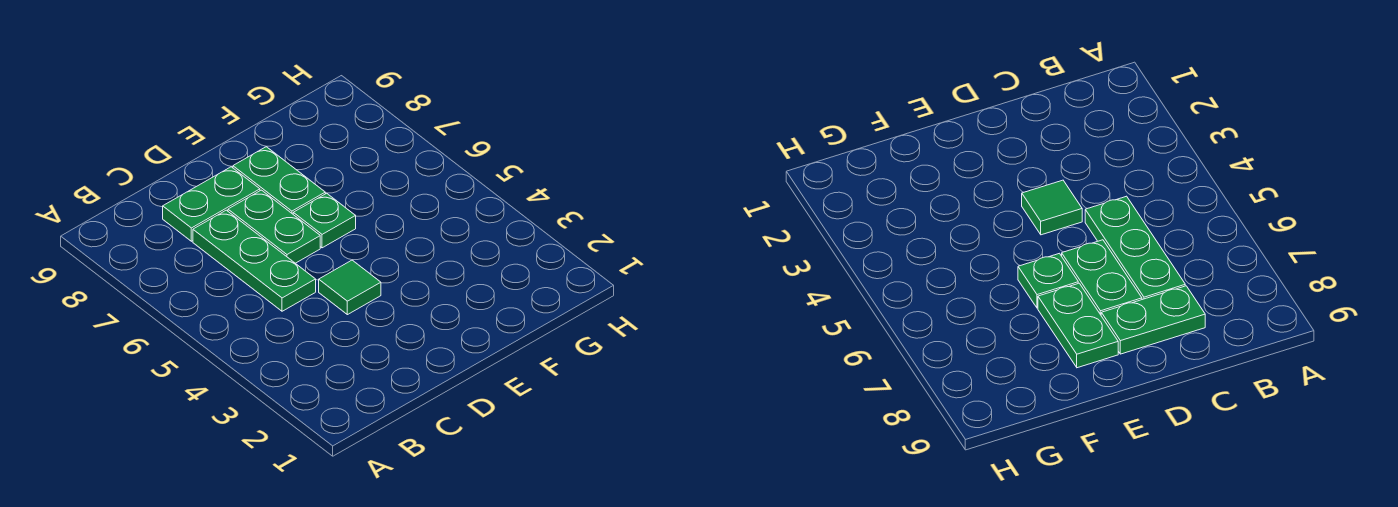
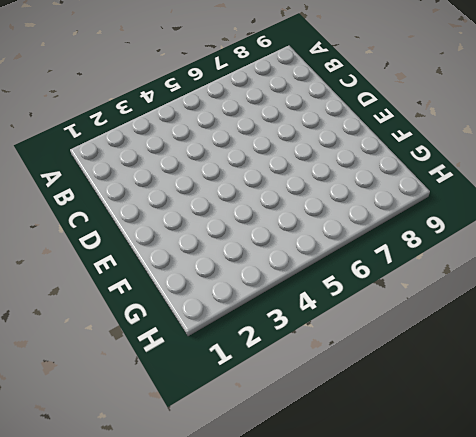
none -> green 1x3 plate [193,210,316,311]
none -> green 1x2 plate [163,167,260,241]

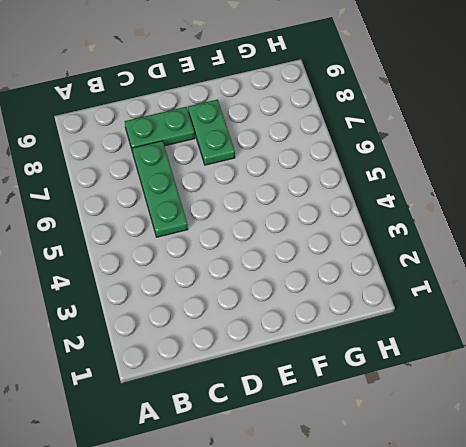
none -> green 1x1 tile [319,260,381,315]
none -> green 1x2 plate [228,190,320,263]

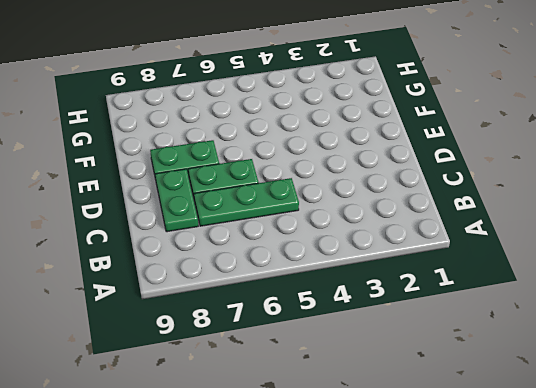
none -> green 1x1 tile [319,260,381,315]
none -> green 1x1 plate [293,193,356,248]

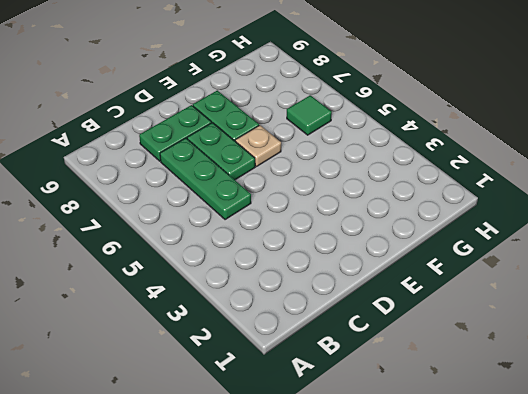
tan 1x1 plate [235,125,281,167] -> green 1x1 plate [293,193,356,248]
green 1x1 tile [287,95,332,135] -> green 1x1 tile moved to [319,260,381,315]

